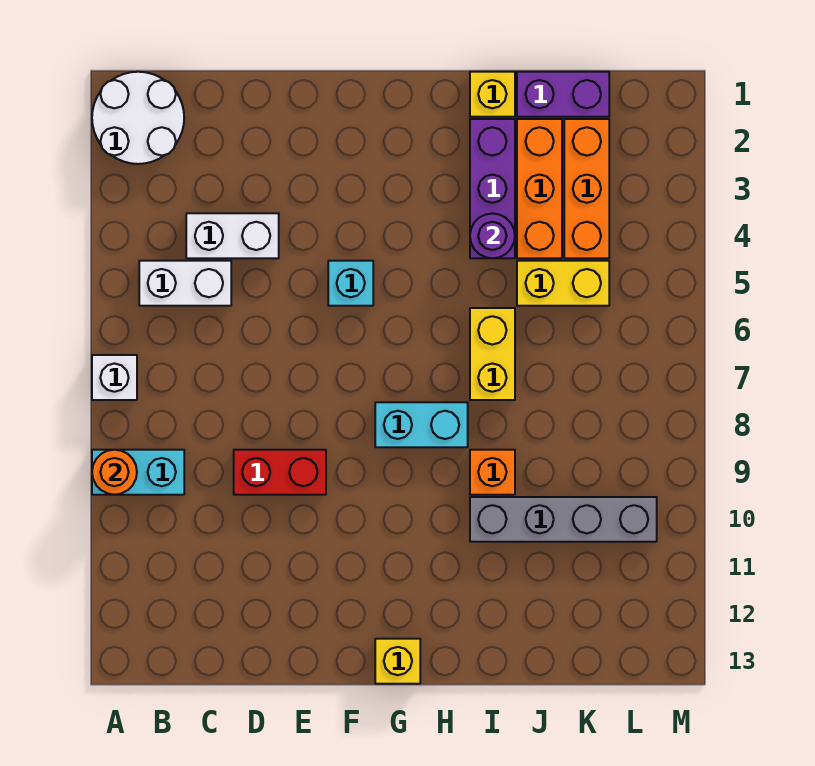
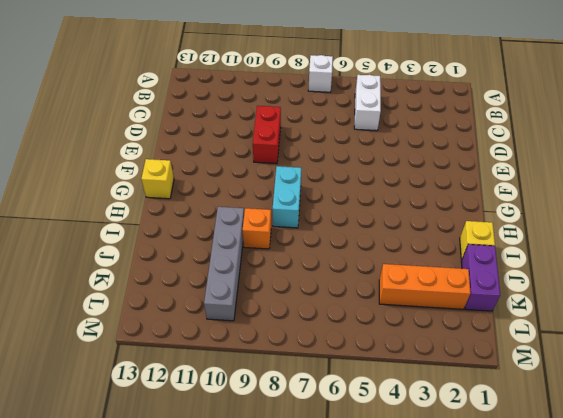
none -> white 2x2 round brick [92,72,184,164]
none -> cyan 1x2 brick [92,450,184,495]
none -> white 1x2 brick [186,213,279,258]

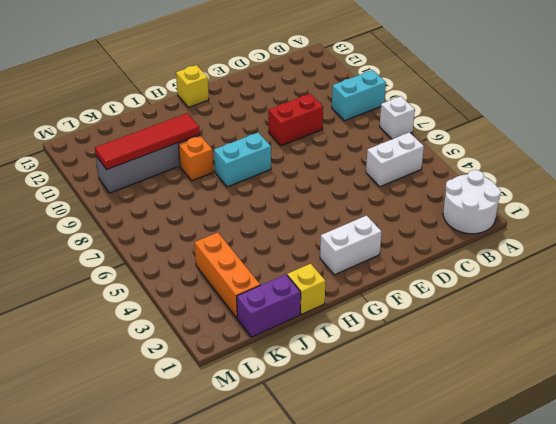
white 1x2 brick [320,216,382,275] -> white 1x2 brick moved to [186,213,279,258]
red 1x4 tile [95,113,200,169] -> none
none -> cyan 1x1 brick [328,261,373,306]
none -> purple 1x3 brick [470,119,515,258]
none -> yellow 1x2 brick [470,308,515,400]

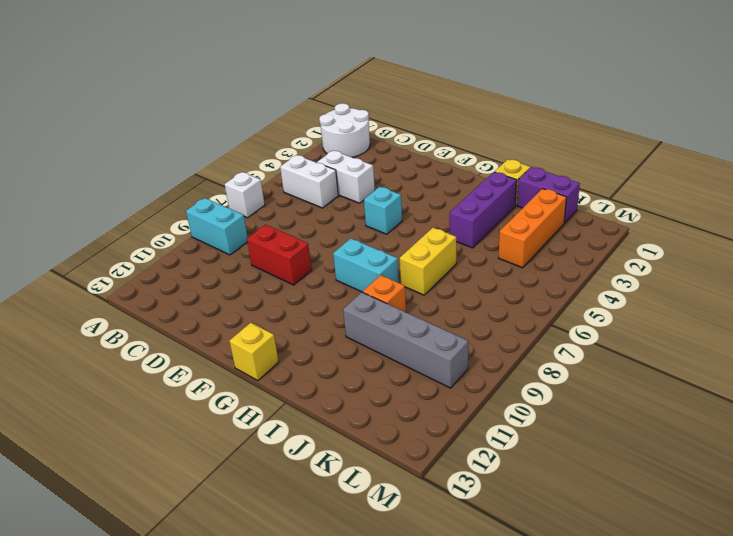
none -> orange 1x3 brick [517,119,562,258]
none -> yellow 1x2 brick [517,261,609,306]
none -> orange 1x1 round brick [92,450,137,495]

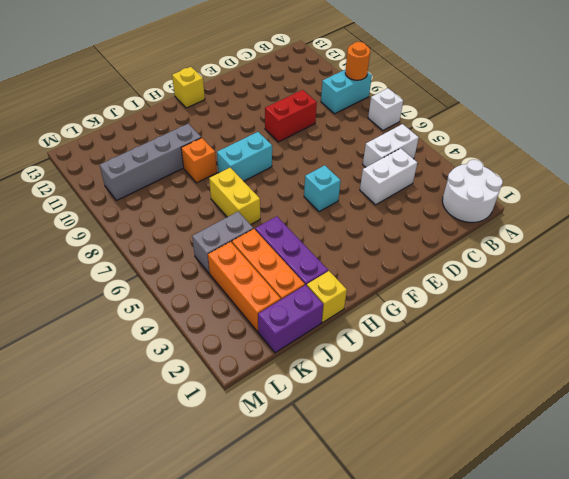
grey 1x2 brick [192,212,253,273] -> yellow 1x2 brick [517,261,609,306]
none -> purple 1x1 round brick [470,213,515,258]

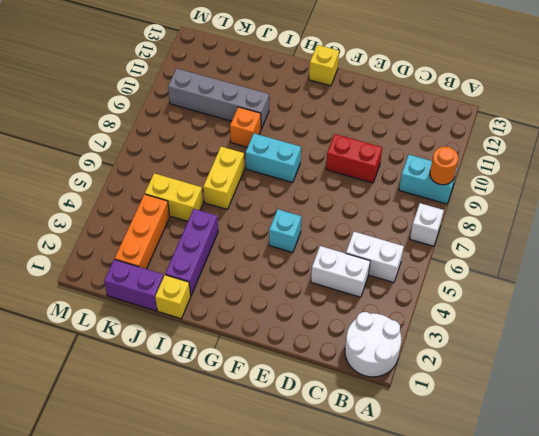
none -> orange 1x3 brick [517,119,562,258]
none -> purple 1x1 round brick [470,213,515,258]

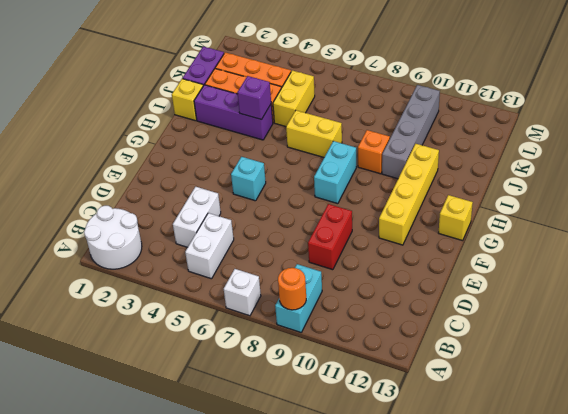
yellow 1x4 brick [379,144,439,245] -> none
purple 1x1 brick [237,76,271,120] -> purple 1x1 round brick [470,213,515,258]

